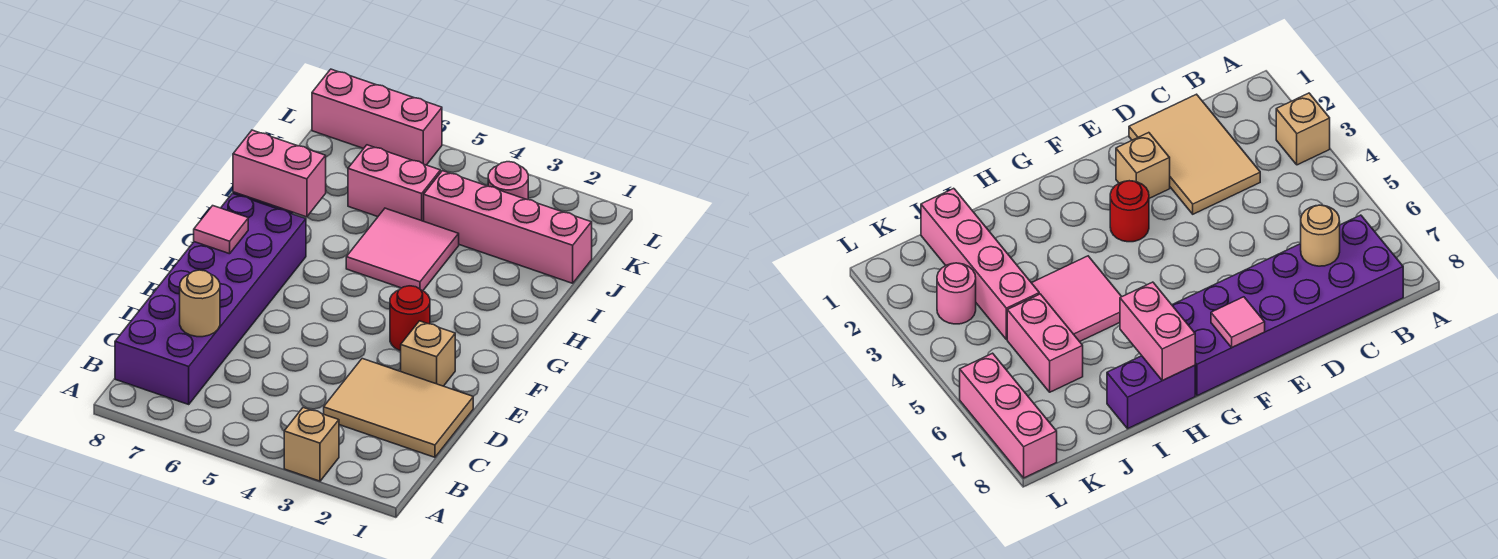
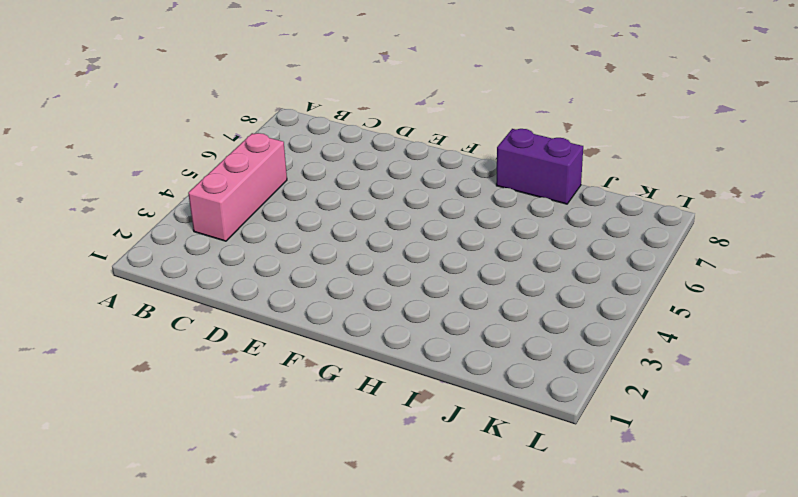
pink 1x3 brick [188,133,287,241] -> pink 1x3 brick moved to [312,69,442,165]
none -> tan 1x1 brick [284,408,339,481]
none -> purple 2x6 brick [115,193,306,404]
none -> tan 2x3 tile [324,359,473,457]

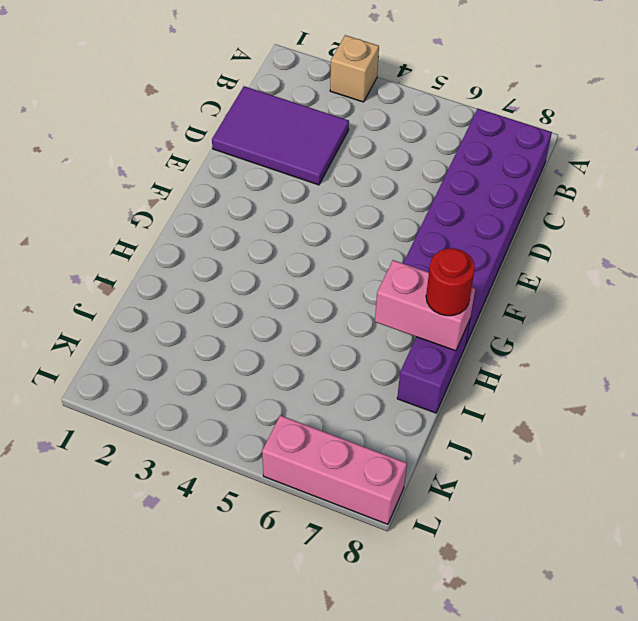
purple 2x3 tile [212,86,349,185] -> tan 2x3 tile [324,359,473,457]
red 1x1 round brick [426,248,475,316] -> red 1x1 round brick moved to [390,286,430,351]
none -> tan 1x1 brick [401,321,455,386]
none -> pink 2x2 tile [346,208,459,291]
none -> pink 1x4 brick [424,171,592,283]

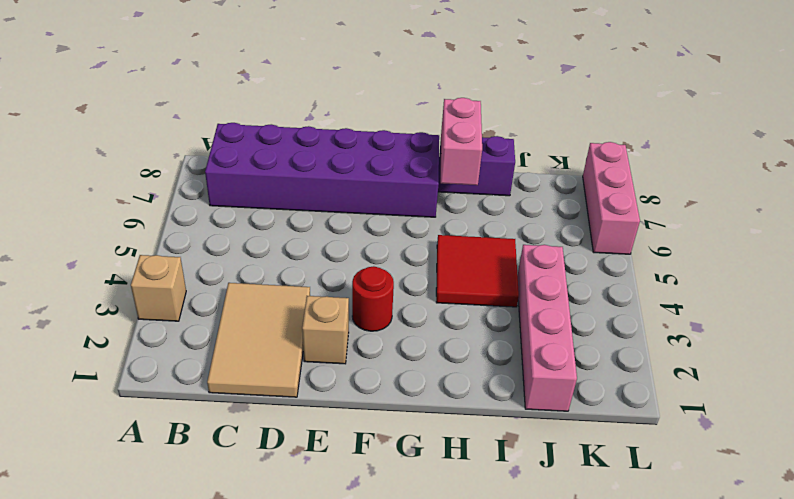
red 2x2 tile [436,235,519,307] -> pink 2x2 tile [346,208,459,291]
none -> pink 1x2 brick [348,145,440,221]
none -> pink 1x1 round brick [488,162,528,200]
none -> tan 1x1 round brick [180,270,220,337]

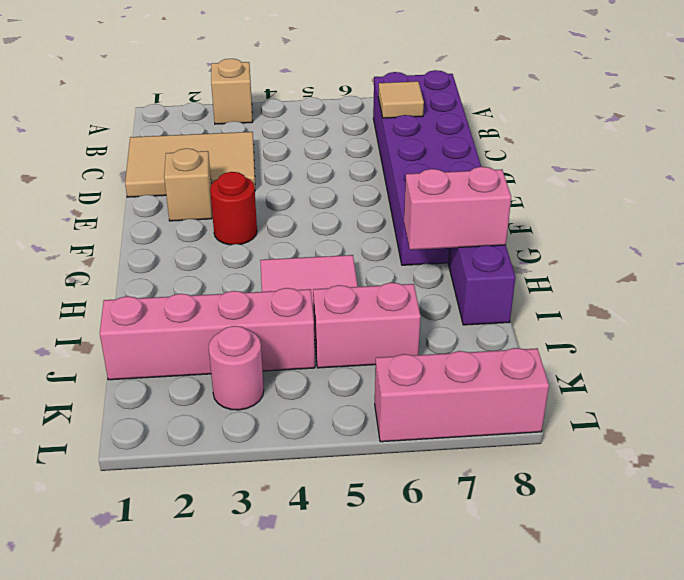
tan 1x1 tile [378,81,424,118] -> tan 1x1 round brick [180,270,220,337]
none -> pink 1x1 tile [194,206,248,254]

